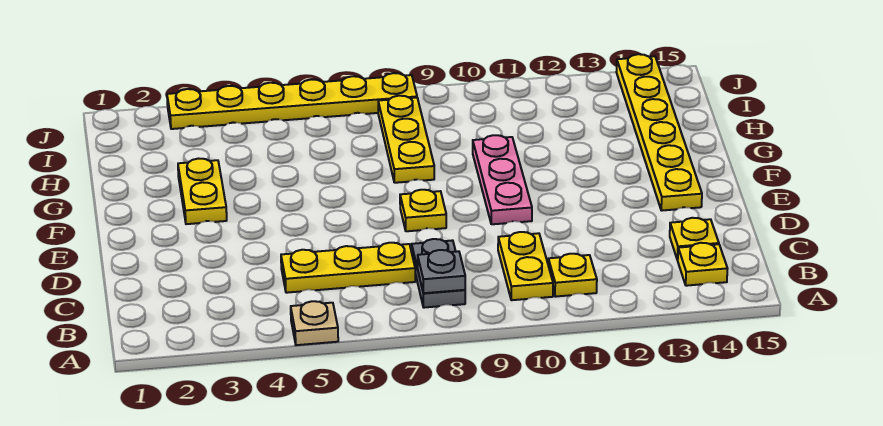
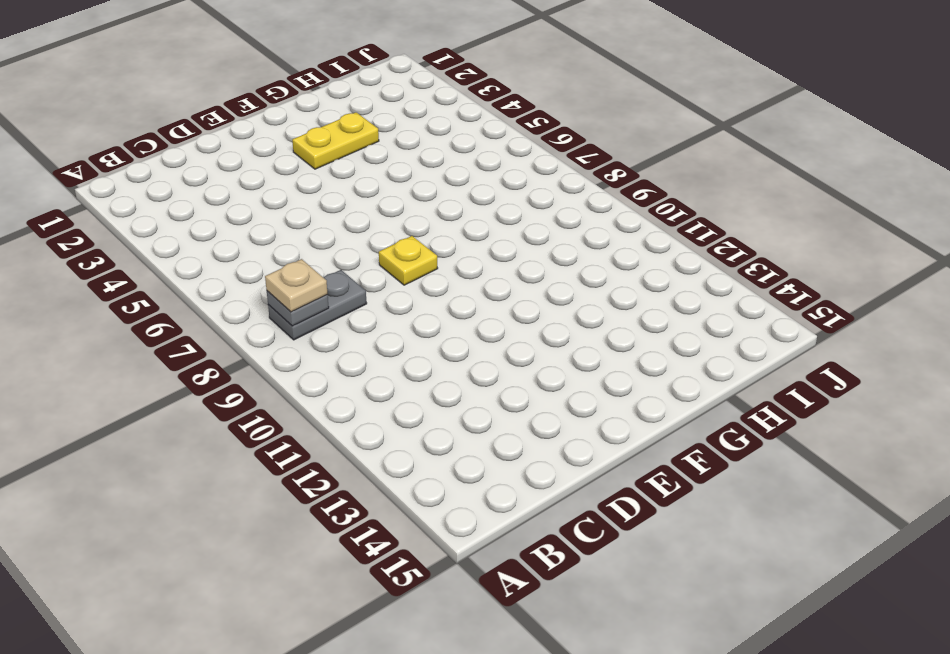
tan 1x1 plate [265,259,328,312] -> tan 1x1 plate moved to [291,301,338,345]
none -> yellow 1x2 plate [498,232,553,300]
none -> yellow 1x1 plate [548,254,597,297]
none -> yellow 1x1 plate [678,243,728,286]

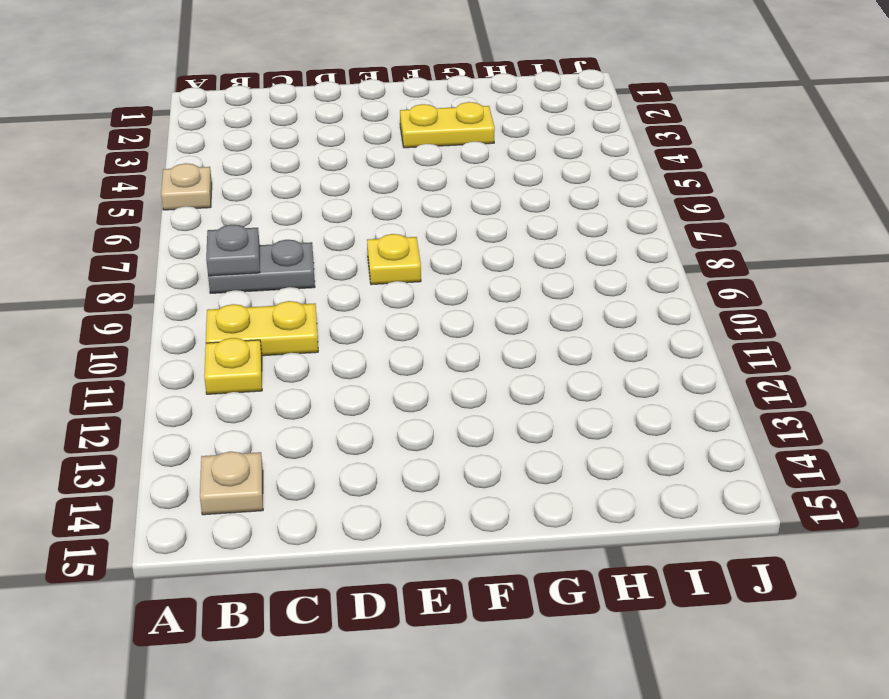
tan 1x1 plate [200,451,263,515] -> yellow 1x1 plate [678,243,728,286]
none -> yellow 1x3 plate [281,243,415,293]
none -> yellow 1x1 plate [670,218,719,260]
none -> pink 1x3 plate [473,135,532,224]

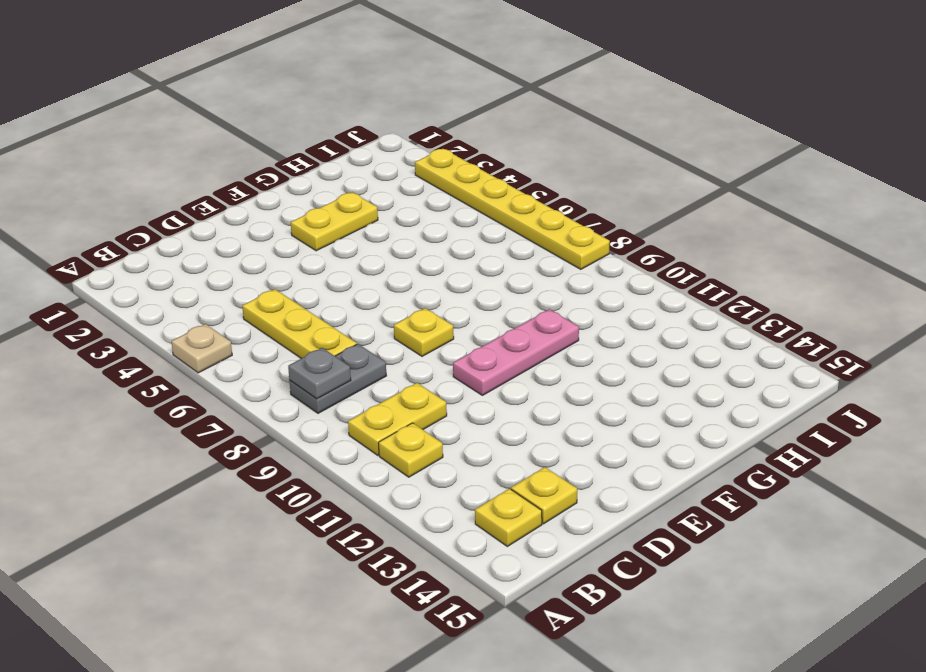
none -> yellow 1x6 plate [616,54,702,211]
none -> yellow 1x3 plate [378,96,434,183]

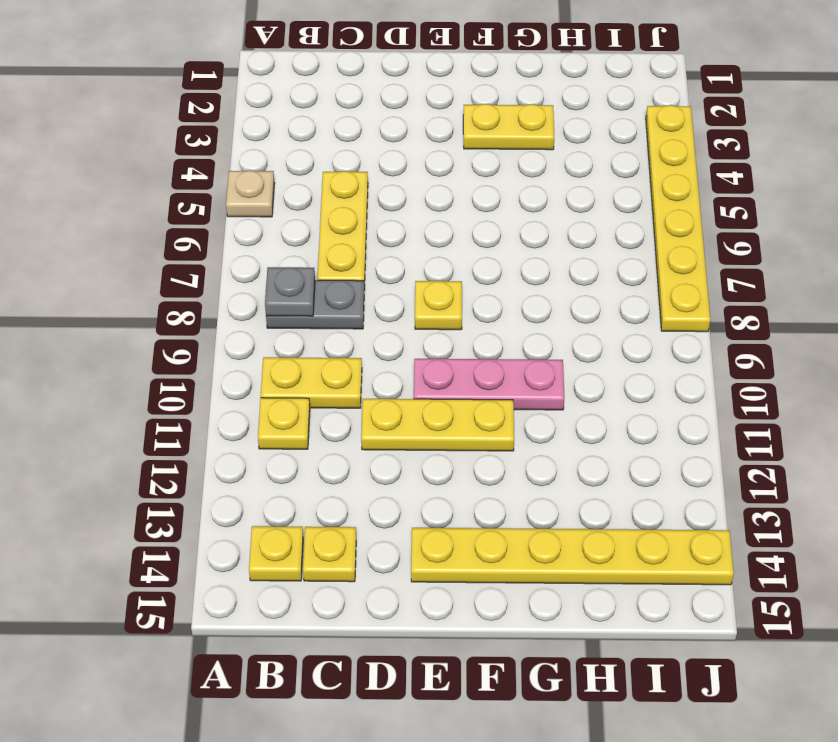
yellow 1x3 plate [361,399,514,451] -> yellow 1x3 plate moved to [378,96,434,183]

